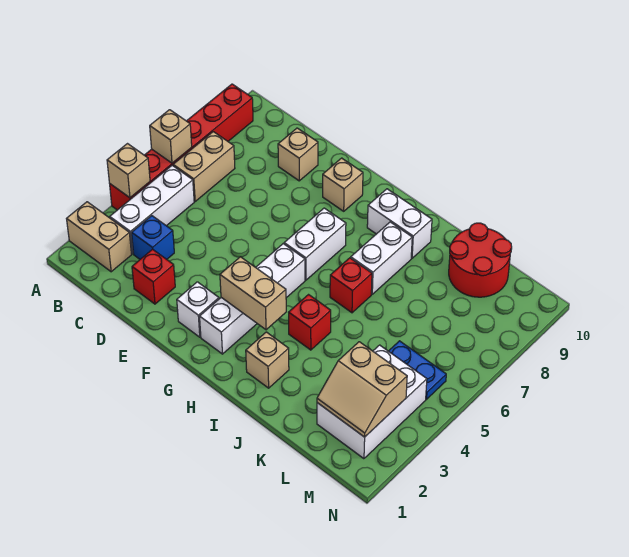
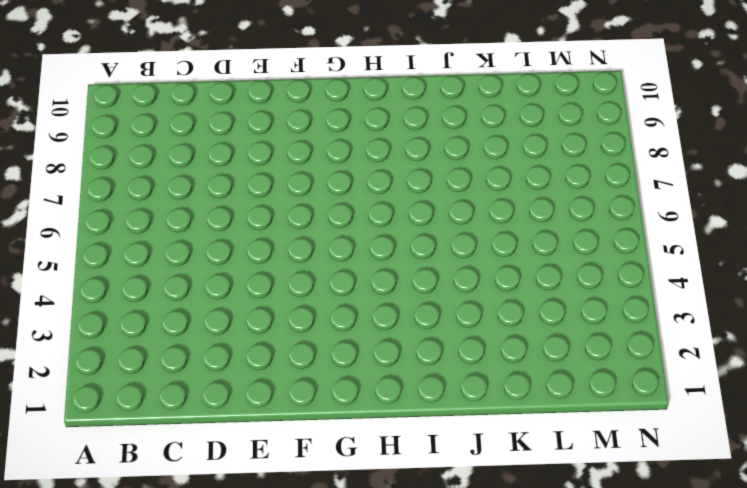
none -> tan 1x2 brick [67,202,132,272]
none -> red 1x6 brick [110,84,253,210]
none -> white 1x3 brick [110,165,194,254]

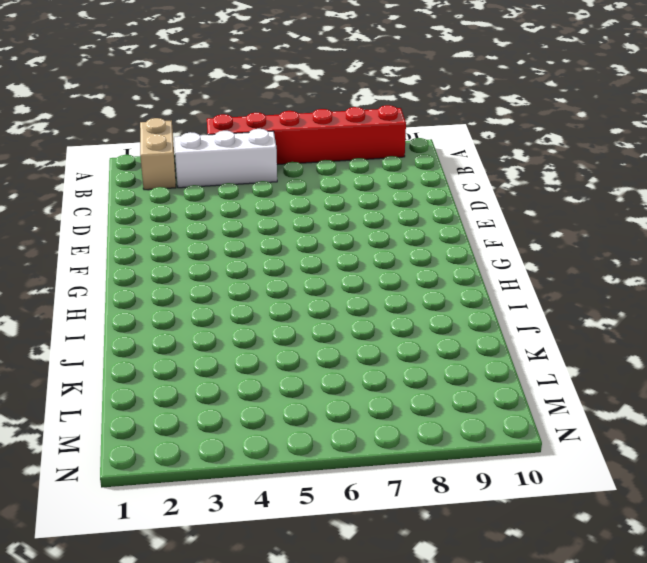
none -> tan 1x2 brick [173,132,235,201]
none -> blue 1x1 brick [132,216,174,259]
none -> red 1x1 brick [132,249,175,304]

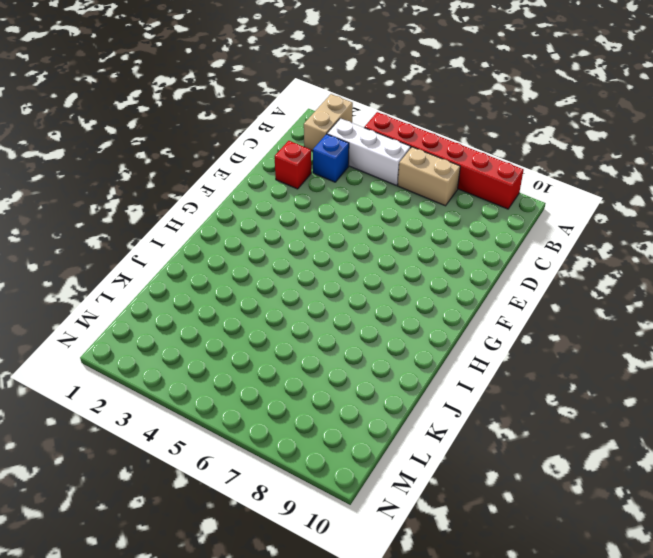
none -> tan 1x1 brick [278,128,318,181]
none -> white 1x1 brick [177,282,219,337]
none -> tan 1x1 brick [323,158,363,211]

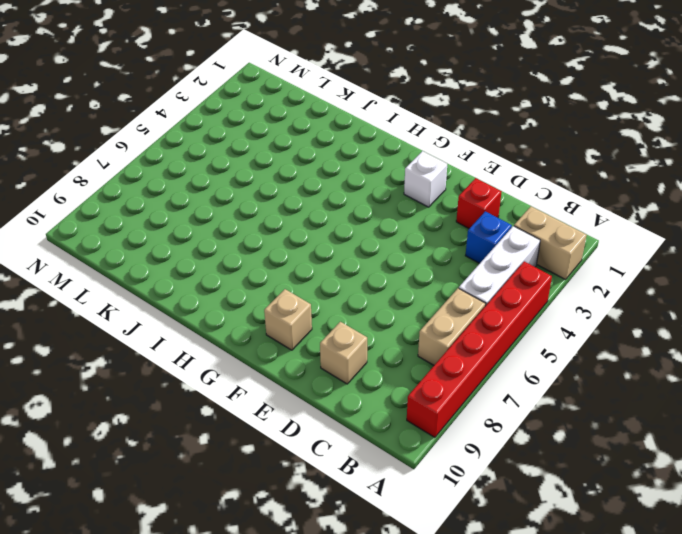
none -> white 1x4 brick [200,244,305,354]
none -> white 1x2 brick [284,208,346,280]
none -> white 1x2 brick [367,189,432,258]

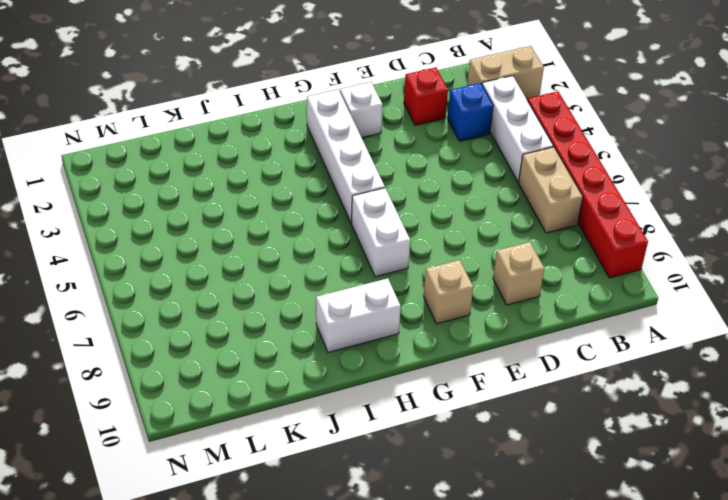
none -> tan 1x1 brick [246,332,289,388]
none -> red 1x1 brick [289,295,331,350]
none -> red 1x1 brick [330,258,372,313]

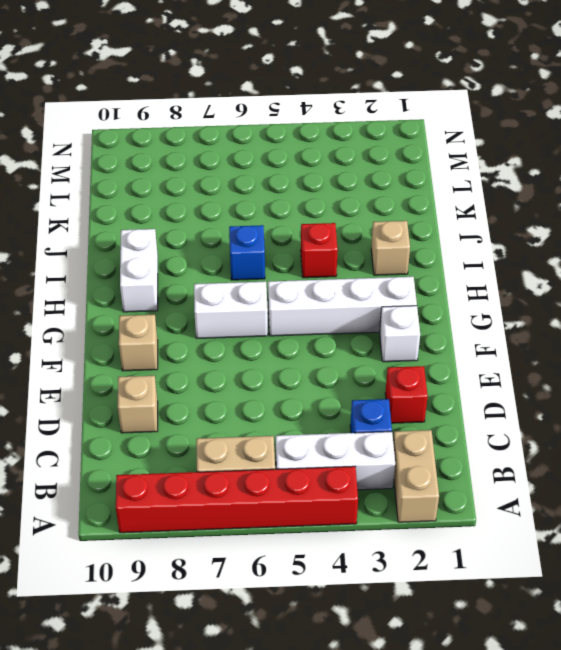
blue 1x1 brick [229,225,265,280] -> red 1x1 brick [330,258,372,313]
none -> white 1x2 brick [351,222,412,294]
none -> red 2x2 round brick [449,223,512,297]
none -> white 2x3 brick [317,345,427,459]

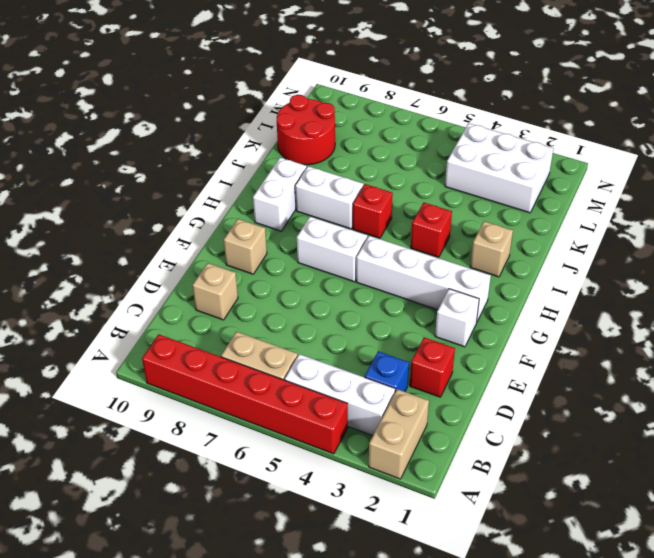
none -> blue 1x2 plate [389,341,446,399]
none -> tan 1x1 brick [107,144,150,198]
none -> tan 1x1 brick [150,110,192,163]

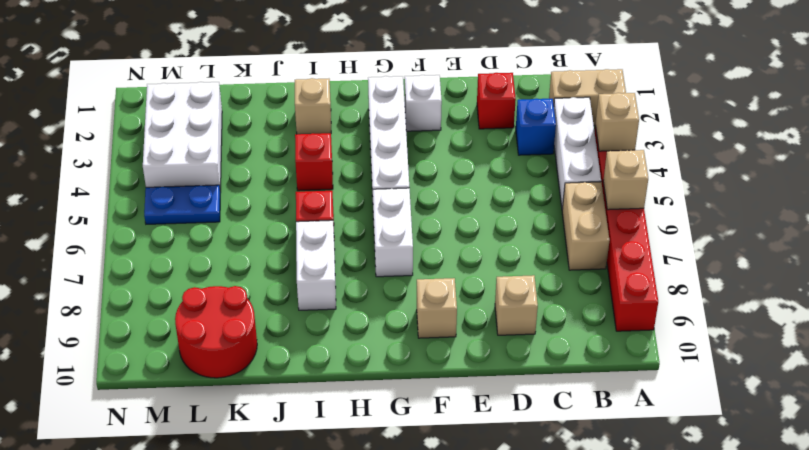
none -> white 1x2 brick [367,189,432,258]
none -> tan 1x2 brick [220,257,286,330]
none -> tan 2x2 slope [317,342,407,437]

